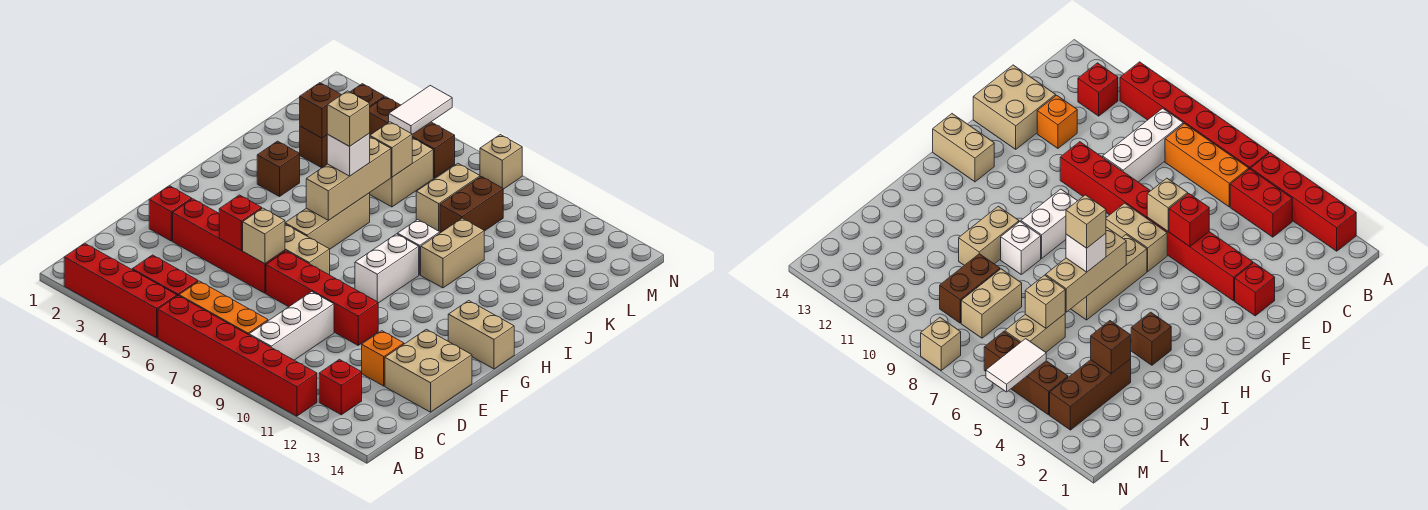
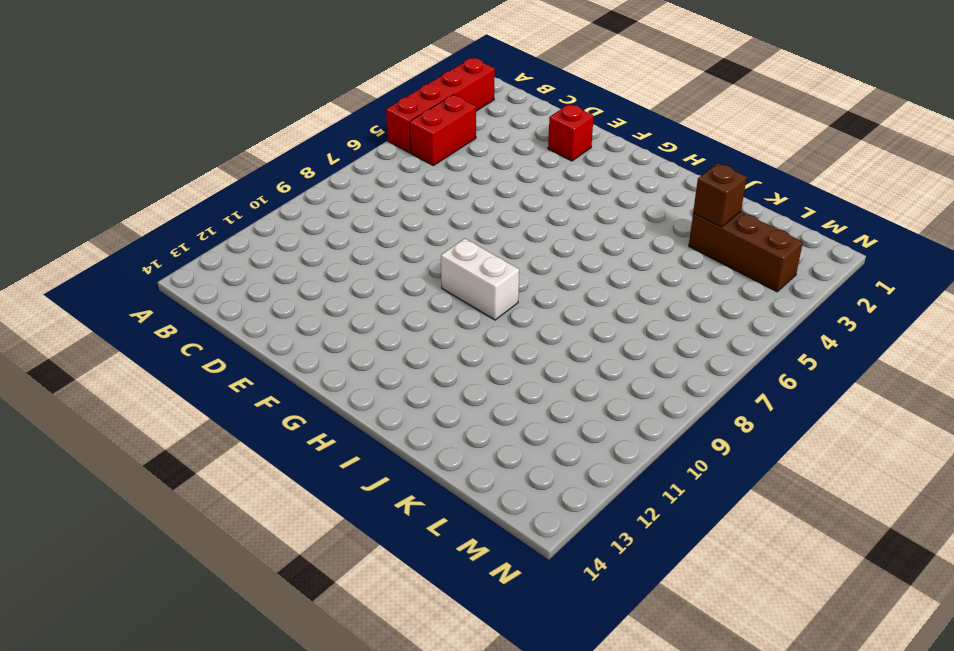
none -> red 1x6 brick [158,296,317,416]
none -> orange 1x3 brick [179,281,268,335]
none -> white 1x3 brick [249,292,334,360]
none -> red 1x1 brick [319,359,362,415]

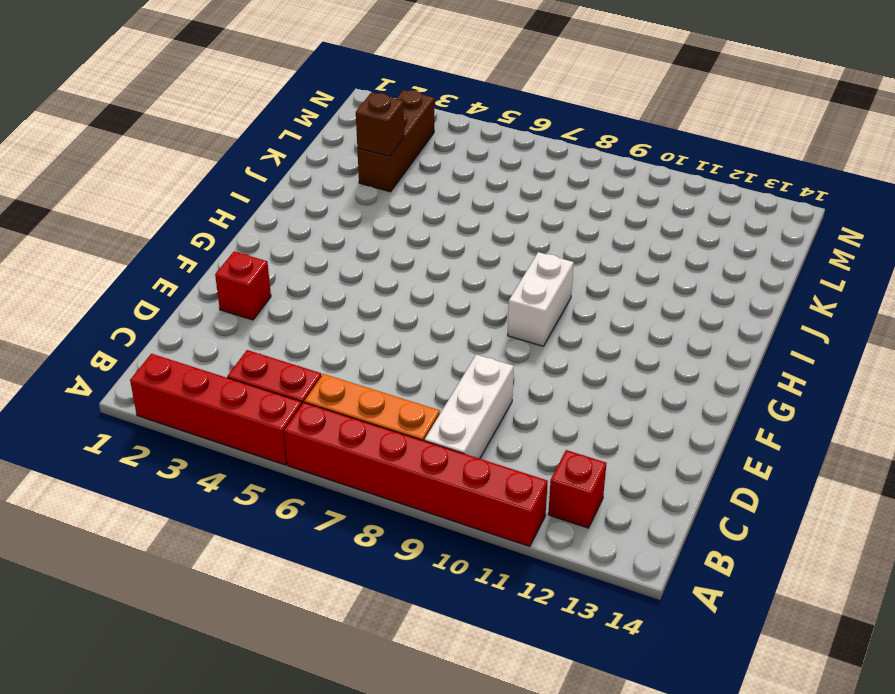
none -> orange 1x1 brick [362,331,404,386]
none -> tan 2x2 brick [385,329,472,412]
none -> red 1x4 brick [173,199,285,293]
none -> red 1x4 brick [266,251,378,345]

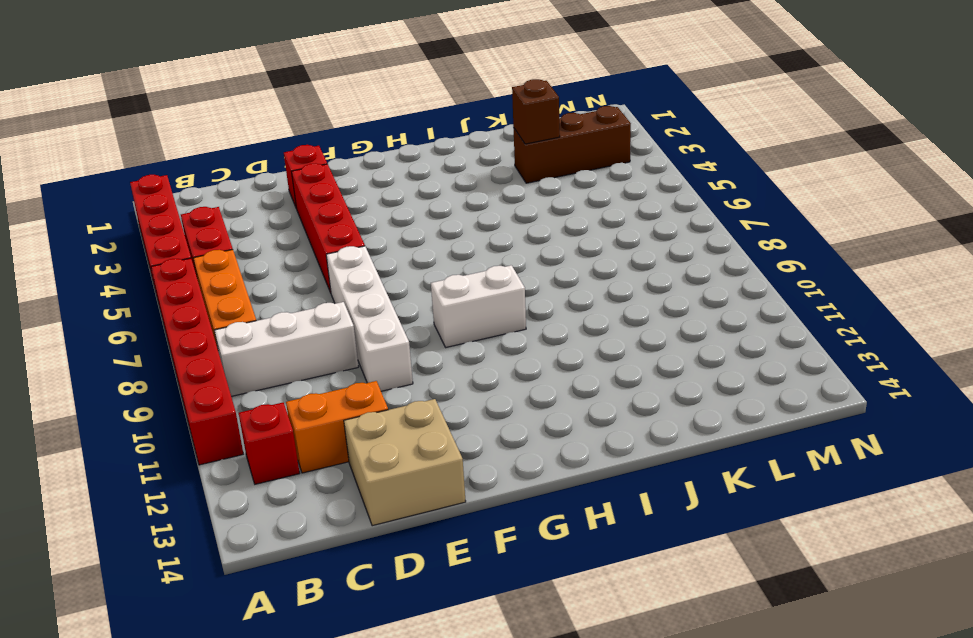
orange 1x2 brick [286,381,388,473] -> orange 1x1 brick [362,331,404,386]
white 1x4 brick [326,246,413,391] -> red 1x4 brick [266,251,378,345]
none -> tan 1x2 brick [285,224,330,275]
none -> tan 1x3 brick [285,193,370,249]
none -> tan 1x2 brick [448,301,514,369]
none -> brown 1x1 brick [257,141,300,197]

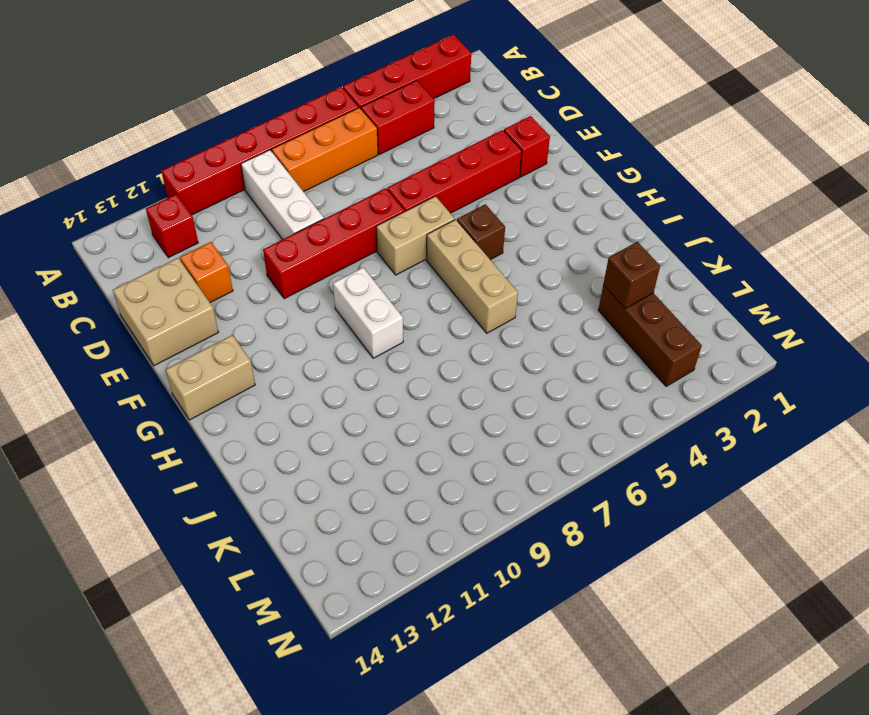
brown 1x1 brick [457,204,505,260] -> brown 1x1 brick moved to [257,141,300,197]
none -> white 1x1 brick [397,220,440,275]
none -> tan 1x2 brick [421,218,484,288]
none -> tan 1x2 brick [370,138,433,207]
none -> tan 1x2 brick [416,163,480,232]

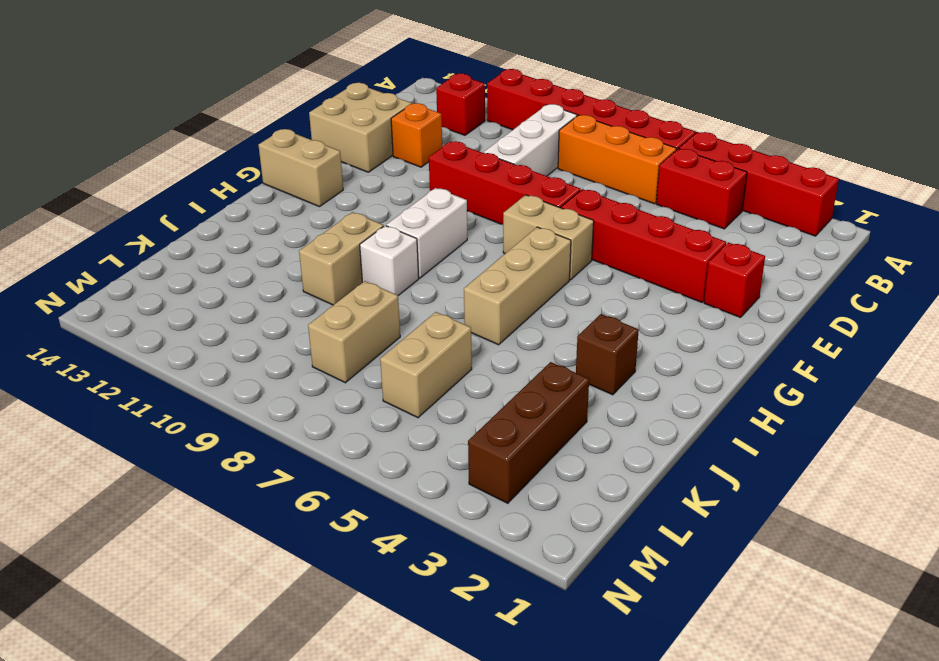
none -> brown 1x2 brick [440,176,503,233]
none -> brown 1x3 brick [370,97,455,178]
none -> tan 1x1 brick [480,135,522,189]
none -> red 1x1 brick [219,195,262,250]

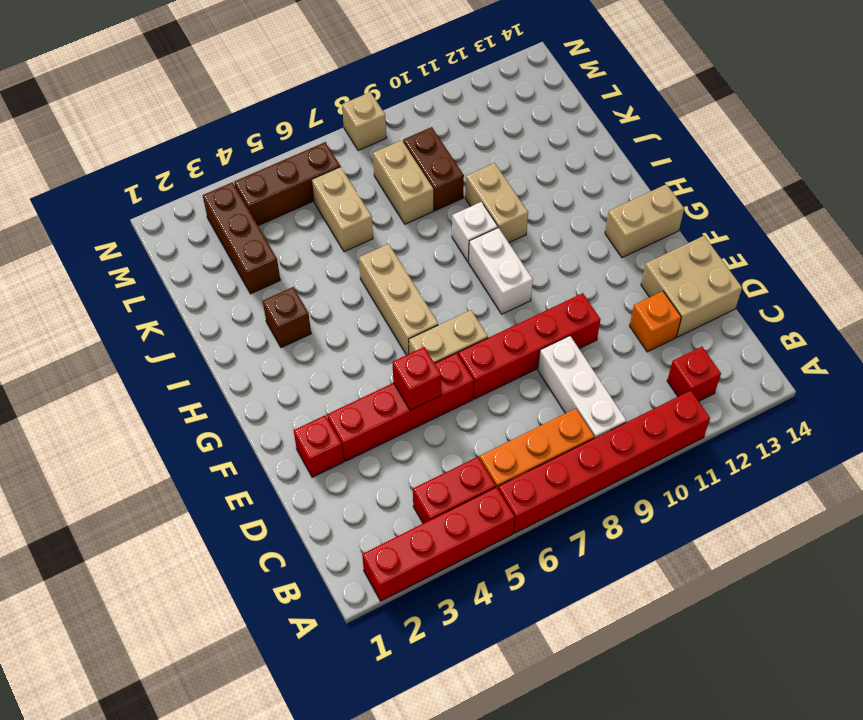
none -> tan 1x1 brick [243,208,285,264]
none -> tan 1x3 brick [306,137,391,220]
none -> brown 1x1 brick [300,83,341,138]
none -> tan 1x1 brick [370,122,412,177]

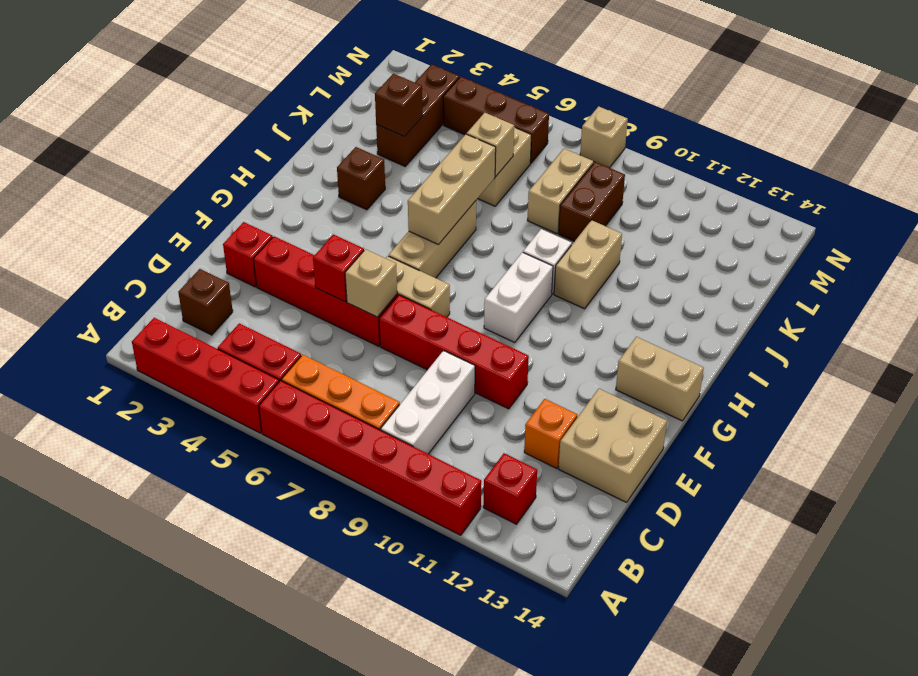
brown 1x1 brick [178,269,233,335] -> none
none -> white 1x2 tile [389,86,452,134]
none -> white 1x1 brick [327,133,370,176]
none -> tan 1x1 brick [327,91,370,146]

